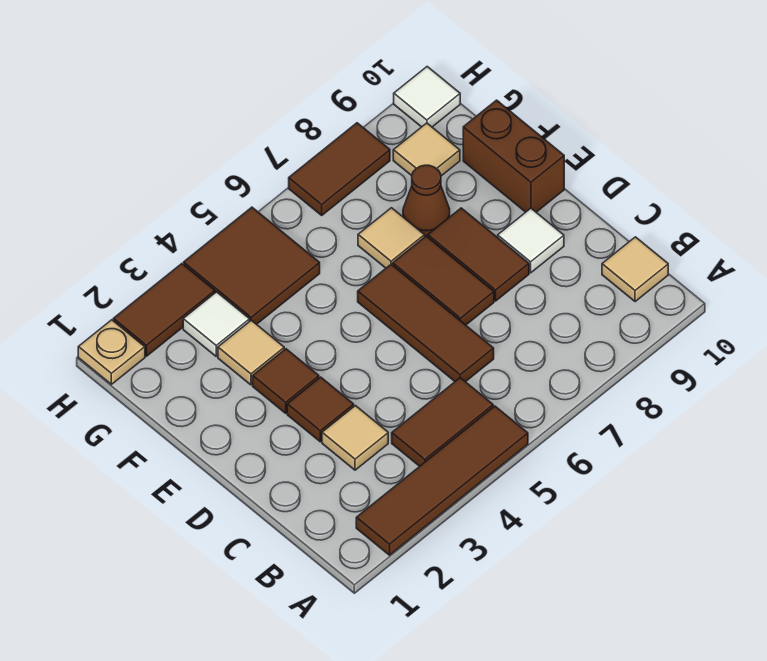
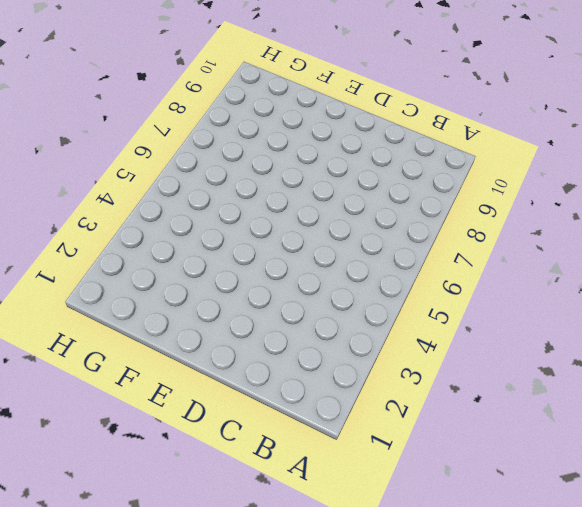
none -> brown 1x4 tile [356,406,528,555]
none -> brown 1x2 tile [392,378,493,466]
none -> tan 1x1 tile [602,237,668,302]

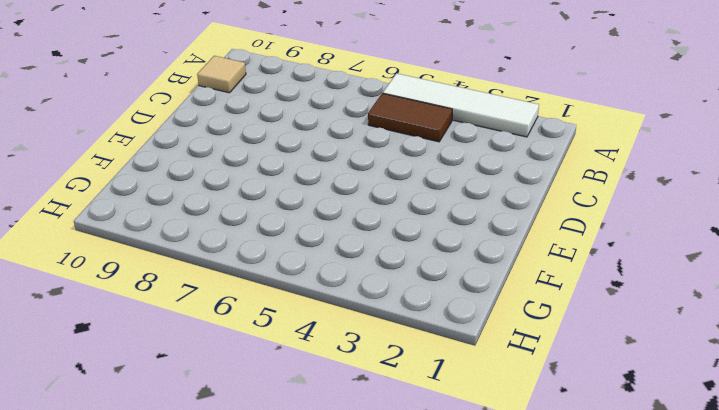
white 1x4 tile [383,73,539,137] -> brown 1x4 tile [356,406,528,555]
none -> tan 1x1 tile [322,406,388,470]
none -> brown 1x3 tile [358,264,494,382]
none -> brown 1x1 tile [287,377,354,442]

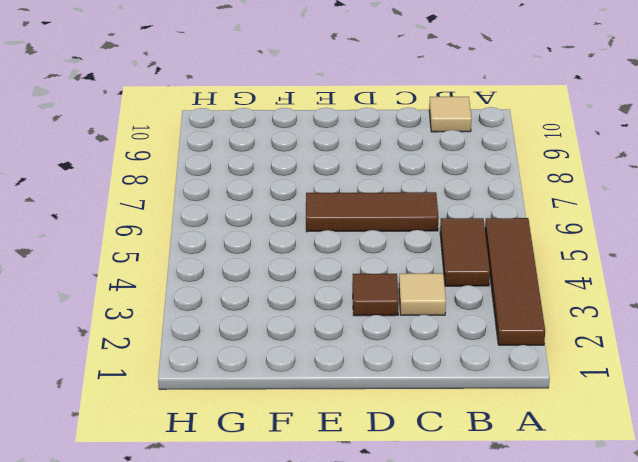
none -> brown 1x2 tile [393,236,494,325]
none -> brown 1x2 tile [428,208,529,301]
none -> white 1x1 tile [498,208,564,273]

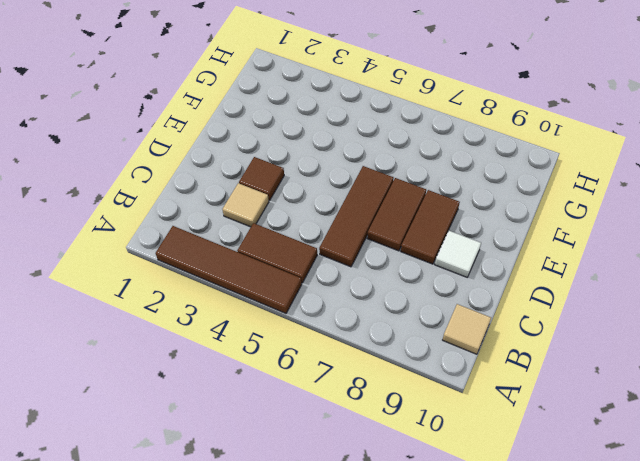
none -> brown 1x1 tile [253,349,319,413]
none -> brown 1x2 brick [463,100,564,212]
none -> tan 1x1 tile [218,320,284,385]

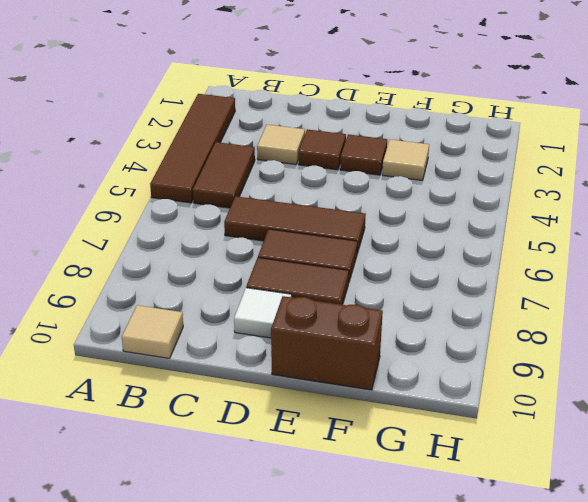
none -> tan 1x1 tile [358,208,425,268]
none -> brown 1x1 cone [403,165,450,236]
none -> white 1x1 tile [183,292,250,356]

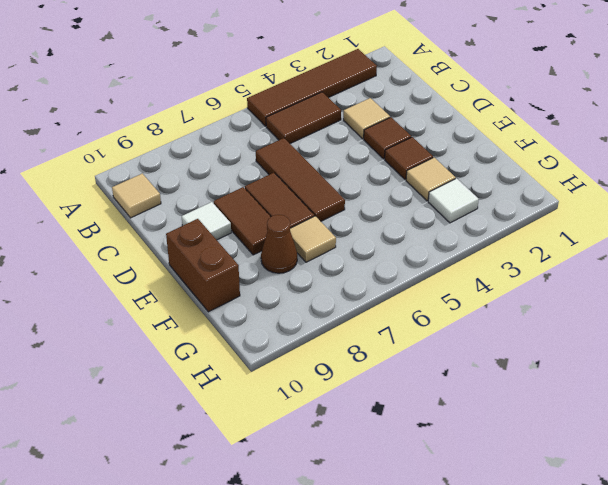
none -> brown 2x2 tile [184,207,320,324]
none -> tan 1x1 tile [393,123,460,176]
none -> tan 1x1 plate [78,320,145,384]

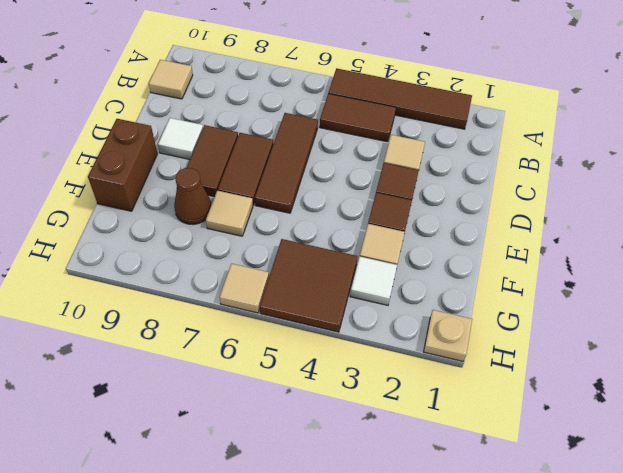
tan 1x1 tile [220,264,269,313] -> tan 1x1 tile moved to [393,123,460,176]
none -> brown 1x2 tile [113,264,215,356]
none -> brown 1x2 tile [289,123,390,215]
none -> white 1x1 tile [394,67,460,127]

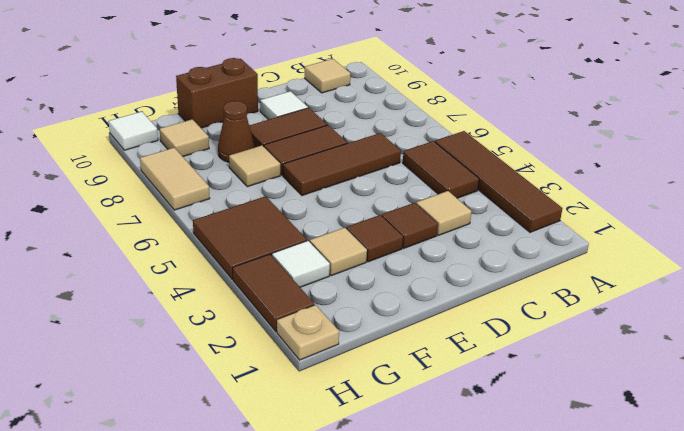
tan 1x2 tile [140,148,210,210] -> brown 1x2 tile [289,123,390,215]

